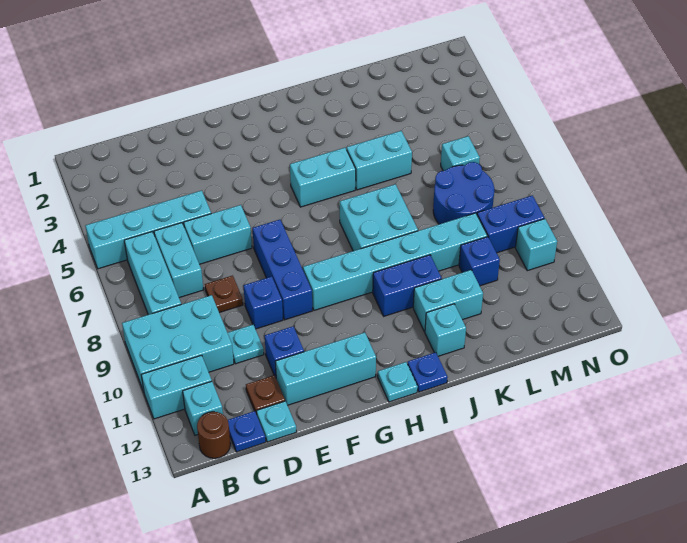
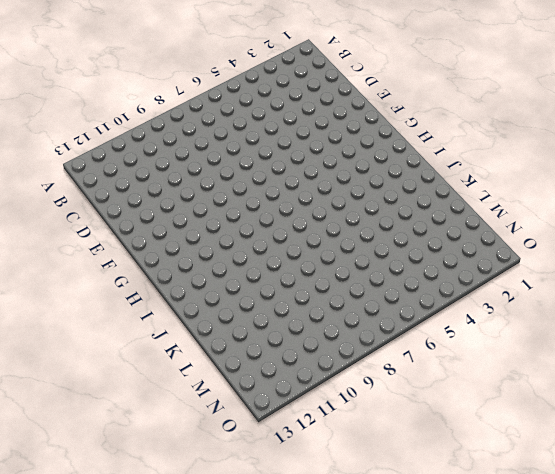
none -> cyan 1x4 brick [85,190,211,269]
none -> cyan 2x3 brick [122,295,234,391]
none -> cyan 1x2 brick [141,355,212,419]
none -> cyan 1x3 brick [124,232,181,315]

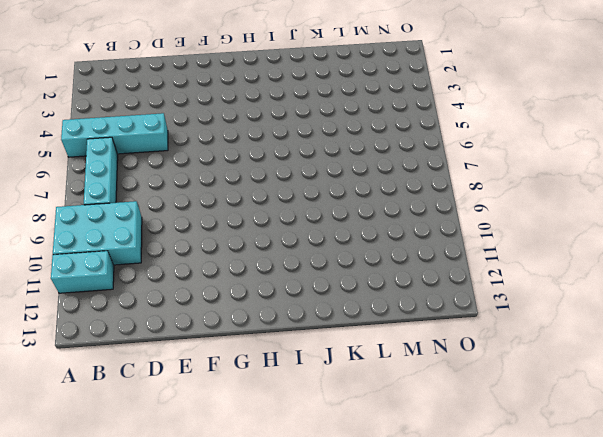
none -> cyan 1x1 brick [183,381,223,435]
none -> brown 1x1 round brick [197,412,230,458]
none -> cyan 1x2 brick [154,223,203,298]
none -> blue 1x1 plate [228,411,266,452]

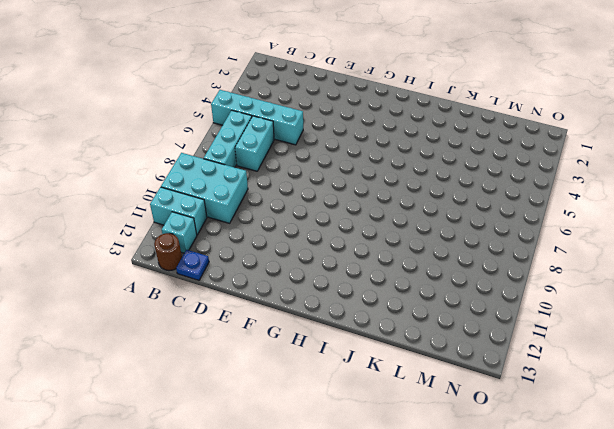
none -> cyan 1x2 brick [184,205,252,264]
none -> brown 1x1 plate [205,276,243,313]
none -> cyan 1x1 plate [228,325,264,364]
none -> brown 1x1 plate [246,375,285,414]

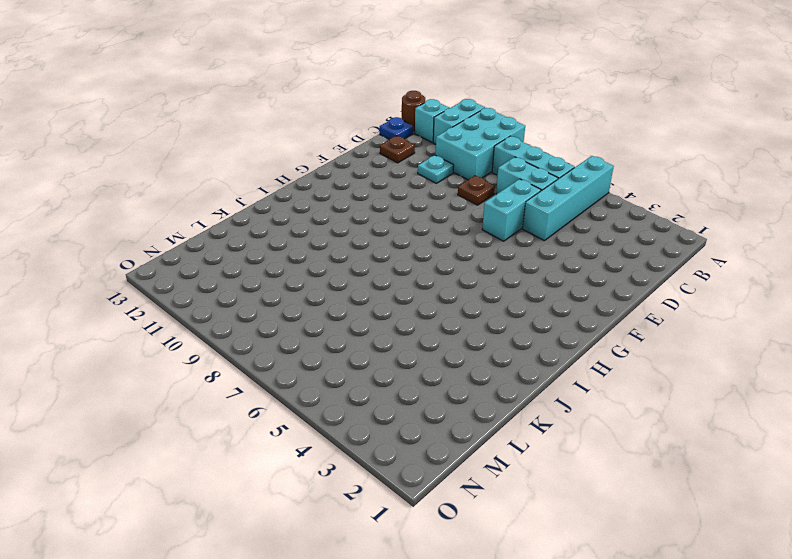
none -> cyan 1x1 plate [256,401,296,442]
none -> blue 1x1 brick [244,276,283,329]
none -> blue 1x1 brick [265,326,304,377]
none -> cyan 1x3 brick [275,332,376,405]

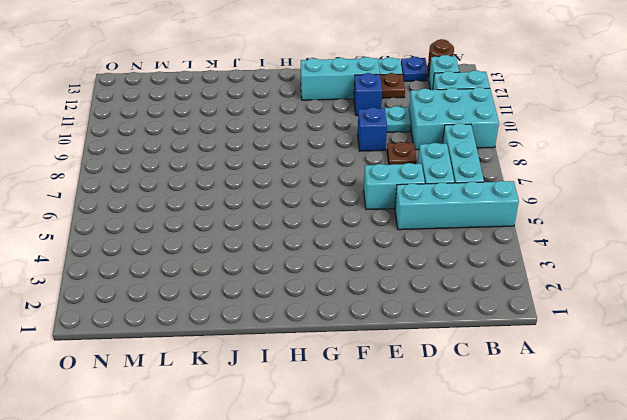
none -> blue 1x3 brick [253,220,312,320]
none -> cyan 1x6 brick [303,213,487,310]
none -> cyan 1x2 brick [290,148,356,207]
none -> cyan 1x1 plate [378,362,418,402]

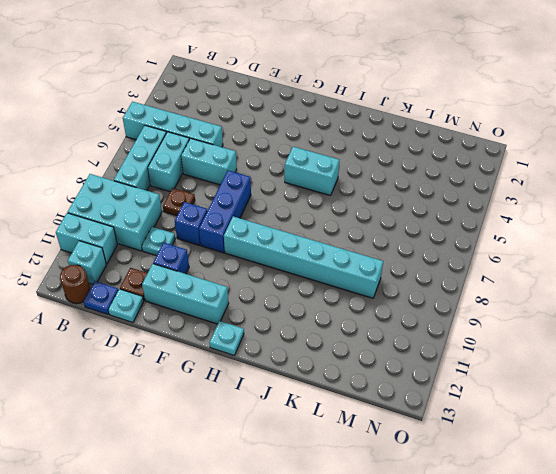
none -> cyan 2x2 brick [340,184,418,251]
none -> blue 1x2 brick [373,255,442,316]
none -> blue 1x1 plate [408,352,448,392]
none -> cyan 1x2 brick [347,131,412,190]

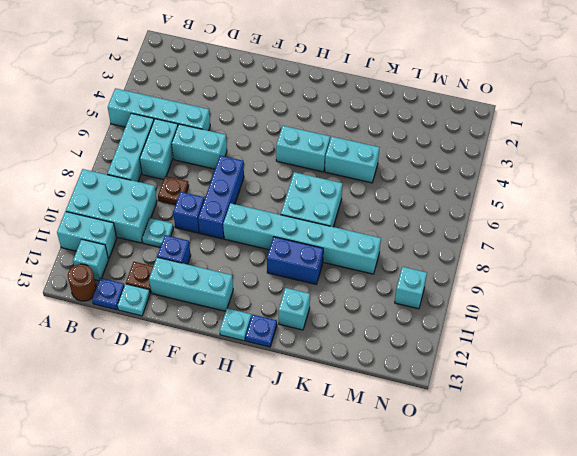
none -> cyan 1x2 brick [413,270,483,332]
none -> blue 2x2 round brick [433,162,494,224]
none -> blue 1x1 brick [459,237,500,286]
none -> cyan 1x1 brick [441,136,480,171]

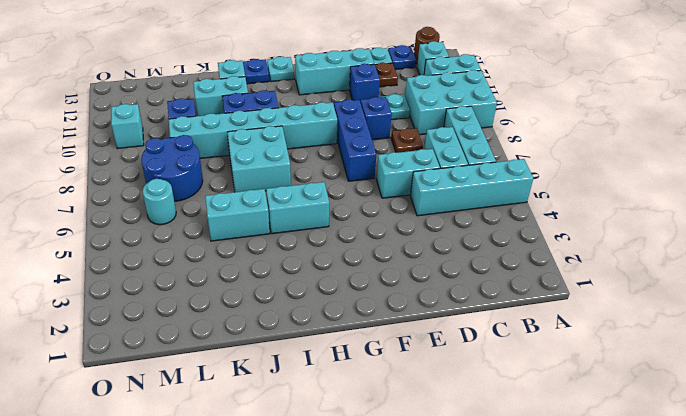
cyan 1x1 round brick [142,179,176,225] -> cyan 1x1 brick [441,136,480,171]
none -> blue 1x2 brick [477,195,544,253]

